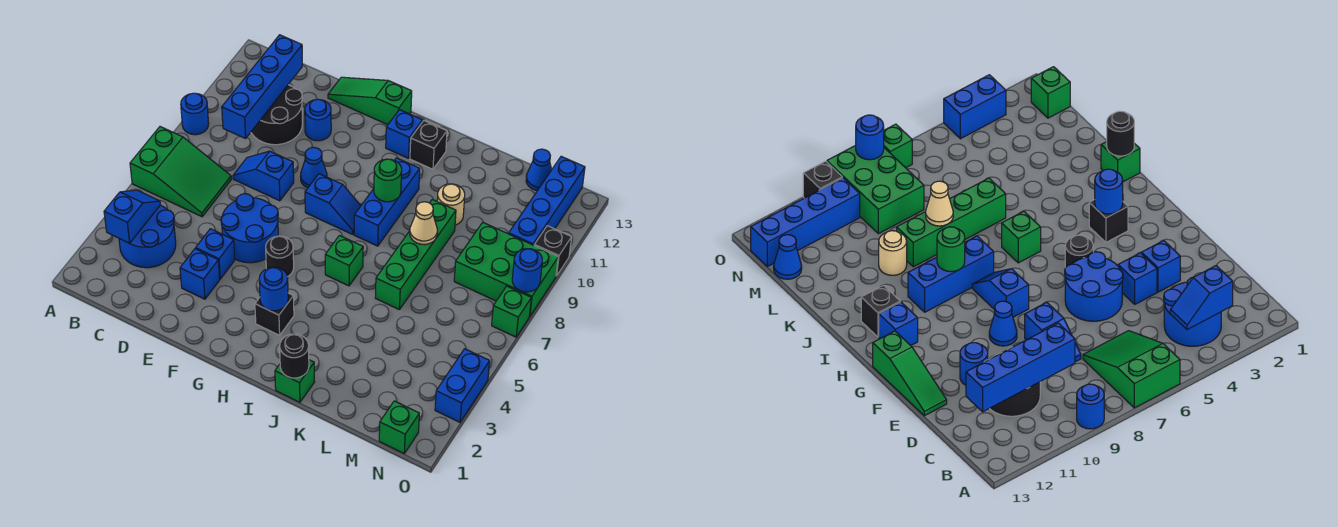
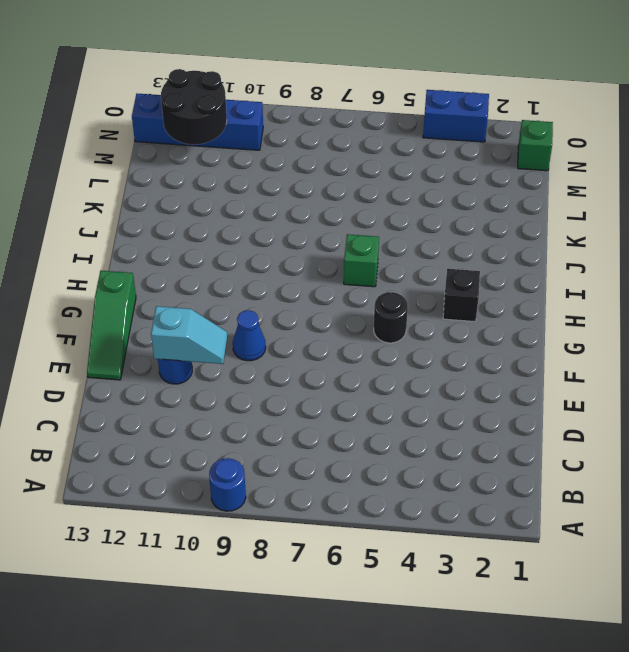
cyan 1x2 slope [151,306,228,364] -> none
black 2x2 round brick [161,69,227,145] -> black 2x2 round brick moved to [251,85,302,145]
none -> green 2x3 slope [130,127,231,217]
none -> blue 2x2 round brick [119,205,176,268]
none -> blue 1x2 slope [233,151,294,201]
none -> blue 1x1 brick [180,249,220,299]

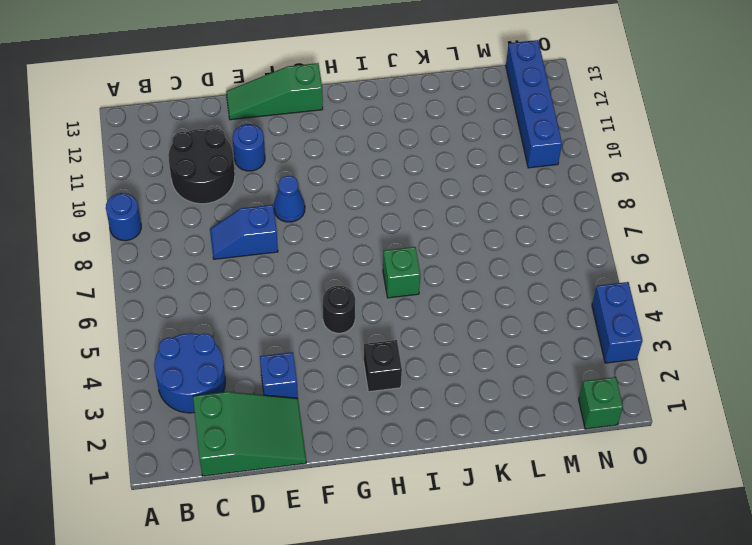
green 2x3 slope [193,392,306,476] -> green 2x3 slope moved to [130,127,231,217]
none -> blue 1x1 brick [196,229,235,279]
none -> blue 2x2 round brick [221,194,278,263]
none -> blue 1x2 slope [305,174,361,235]
none -> blue 1x1 brick [386,110,423,158]

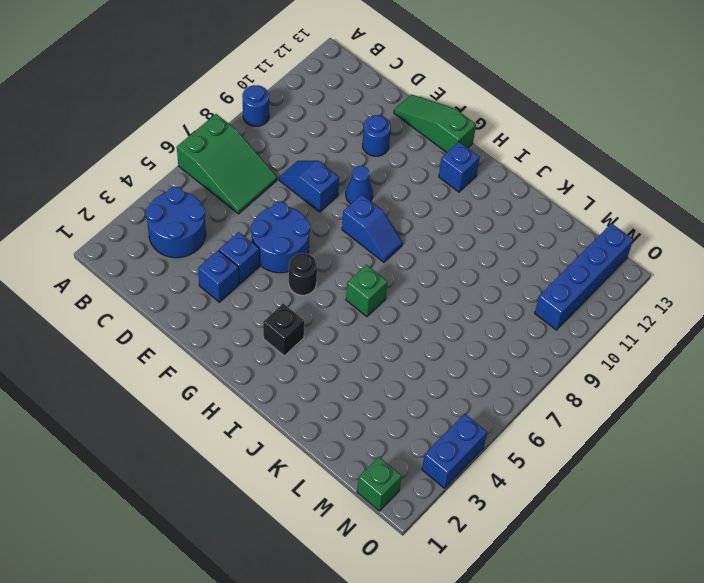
none -> black 2x2 round brick [251,85,302,145]
none -> blue 1x3 brick [354,158,420,246]
none -> black 1x1 brick [410,121,447,169]
none -> green 1x1 brick [275,360,314,402]

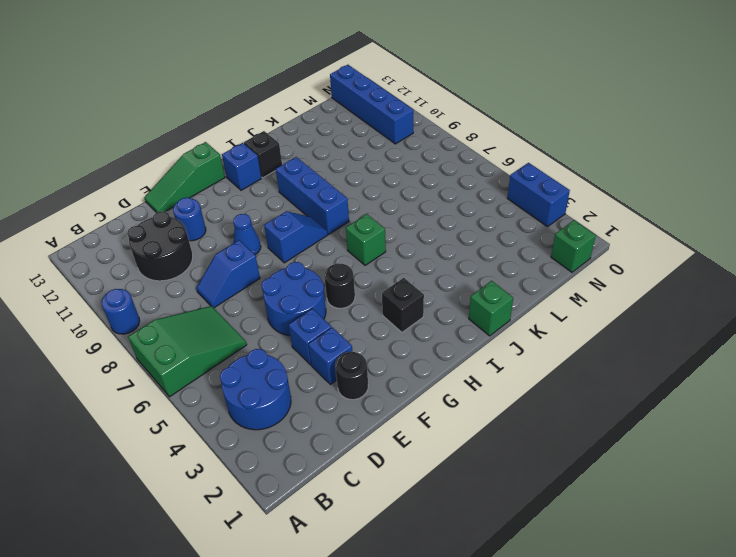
black 1x1 round brick [335,352,368,400] -> black 1x1 round brick moved to [280,334,309,378]
none -> green 1x4 brick [375,200,456,310]
none -> tan 1x1 round brick [437,184,465,225]
none -> green 2x3 brick [454,222,558,317]
none -> blue 1x1 cone [526,149,552,191]

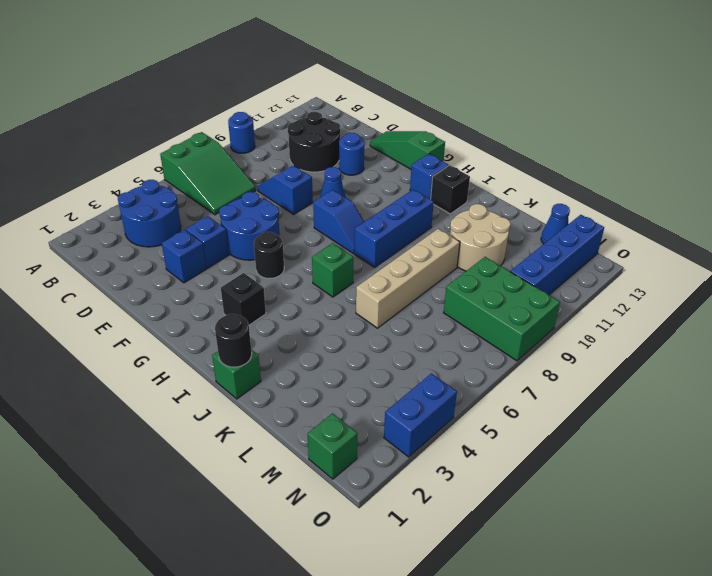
tan 1x4 brick [356,229,460,328] -> green 1x4 brick [375,200,456,310]
tan 2x2 round brick [450,204,511,271] -> tan 1x1 round brick [437,184,465,225]
none -> green 1x1 brick [492,286,531,337]
none -> black 1x1 brick [534,226,572,276]
none -> blue 1x2 slope [104,190,160,243]
none -> blue 1x4 brick [222,35,302,138]

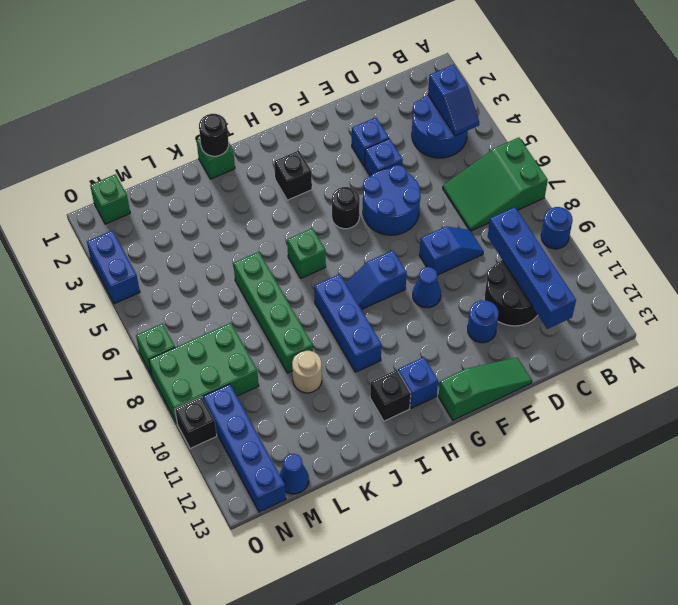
none -> blue 1x1 round brick [259,267,288,311]
none -> green 1x1 round brick [374,159,402,202]
none -> tan 1x1 cone [410,202,437,245]
none -> blue 1x1 round brick [512,249,542,292]

